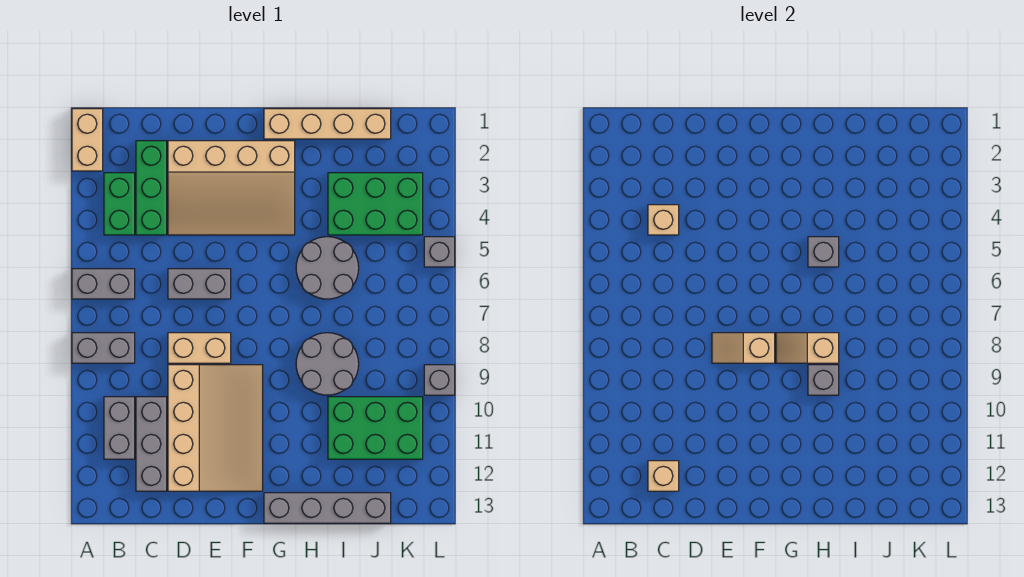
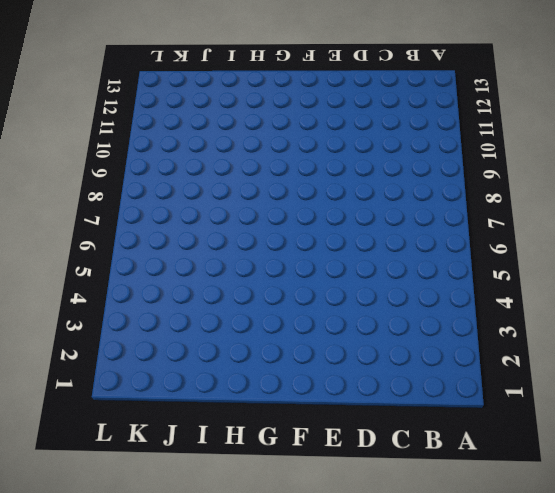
none -> tan 1x2 brick [72,109,103,171]
none -> grey 1x2 brick [72,269,135,299]
none -> grey 1x2 brick [72,333,135,363]

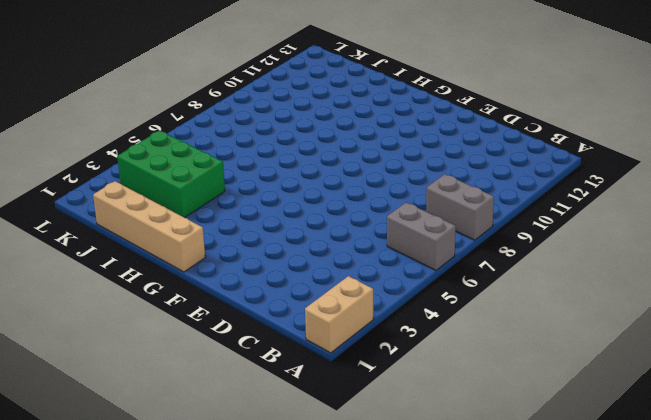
none -> green 1x2 brick [104,173,135,235]
none -> grey 1x2 brick [104,397,135,459]
none -> green 1x3 brick [136,141,167,235]

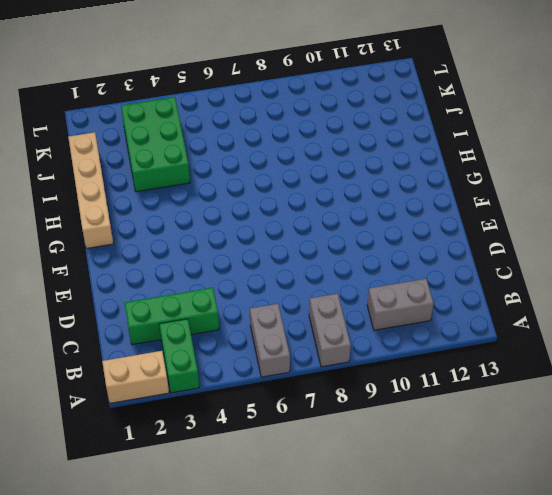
green 1x2 brick [159,319,199,393] -> green 1x2 brick turned to [104,173,135,235]
none -> grey 1x3 brick [136,397,167,491]
none -> tan 3x4 slope [168,141,295,235]
none -> grey 1x2 brick [168,269,231,299]

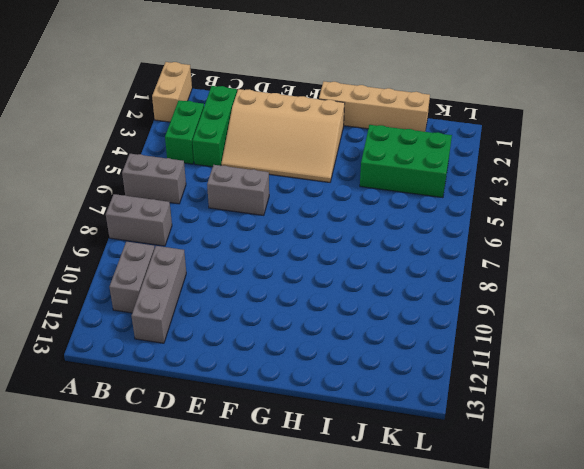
none -> tan 1x2 brick [168,333,231,363]
none -> tan 3x4 slope [168,365,263,491]
none -> grey 1x4 brick [264,493,391,523]

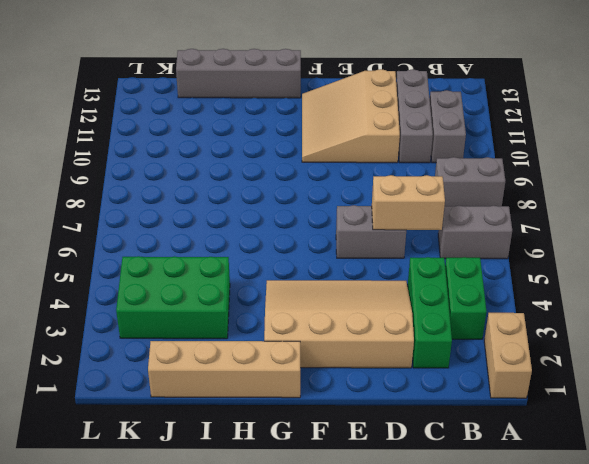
tan 1x2 brick [372,175,445,230] -> tan 1x2 brick moved to [168,333,231,363]
tan 3x3 slope [302,69,400,163] -> tan 3x4 slope [168,365,263,491]
none -> grey 2x2 round brick [296,237,359,299]
none -> grey 2x2 round brick [296,333,359,395]
none -> green 2x3 brick [328,397,423,459]

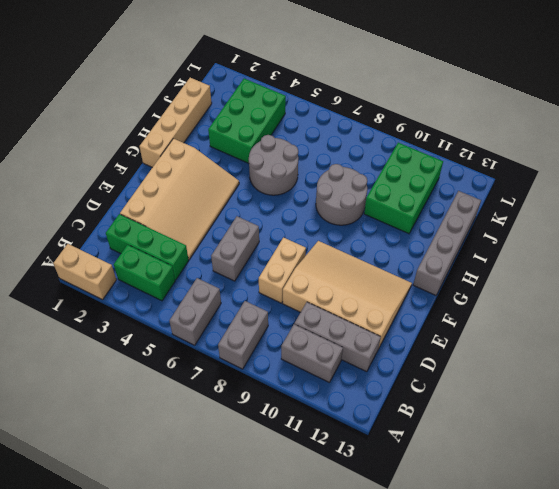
none -> grey 1x1 brick [424,237,455,267]
none -> grey 1x1 brick [424,365,455,395]
none -> tan 1x1 brick [648,205,679,235]

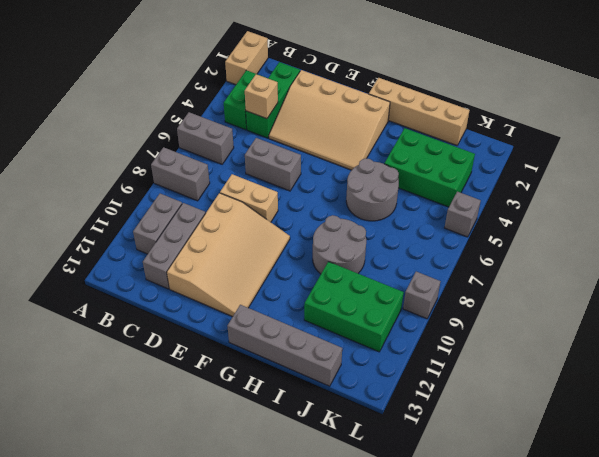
none -> tan 1x1 brick [648,461,679,491]
none -> tan 1x2 slope [712,333,775,363]
none -> tan 1x2 slope [776,333,839,363]

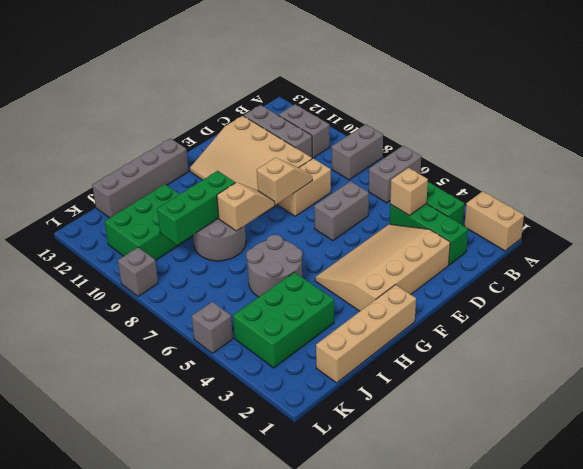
green 1x3 brick [157,171,235,245] -> grey 1x1 brick [808,365,839,395]
none -> tan 1x1 brick [648,461,679,491]
none -> grey 1x1 brick [808,237,839,267]

